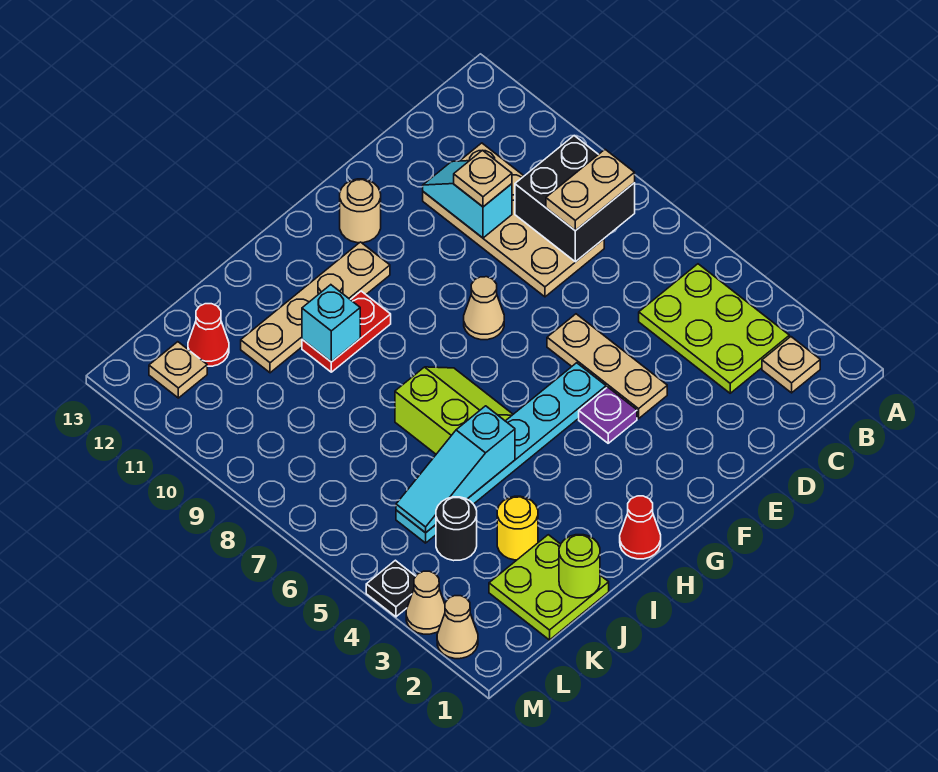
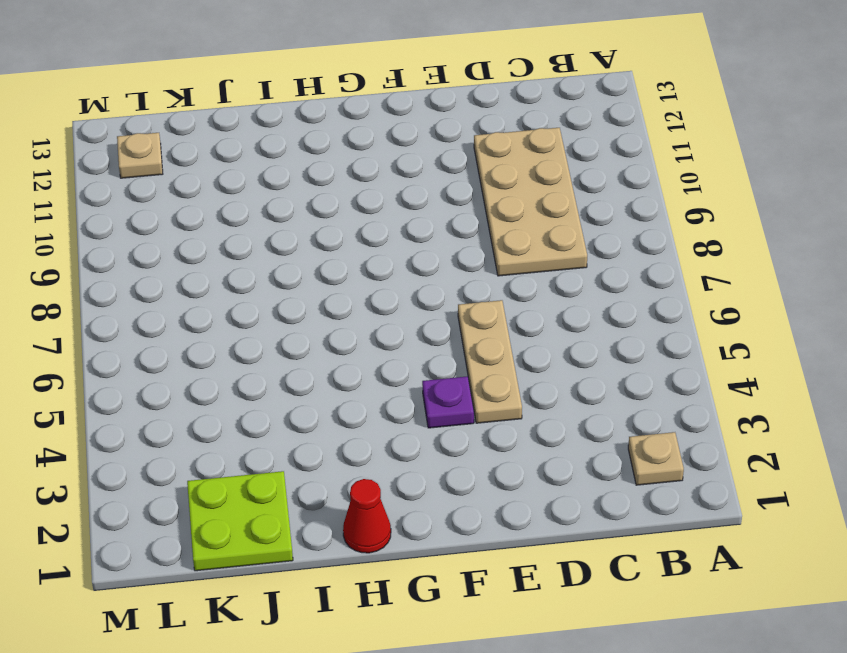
none -> lime 2x3 plate [639,264,789,393]
none -> cyan 1x6 plate [396,363,606,543]
none -> tan 1x1 cone [464,277,504,340]

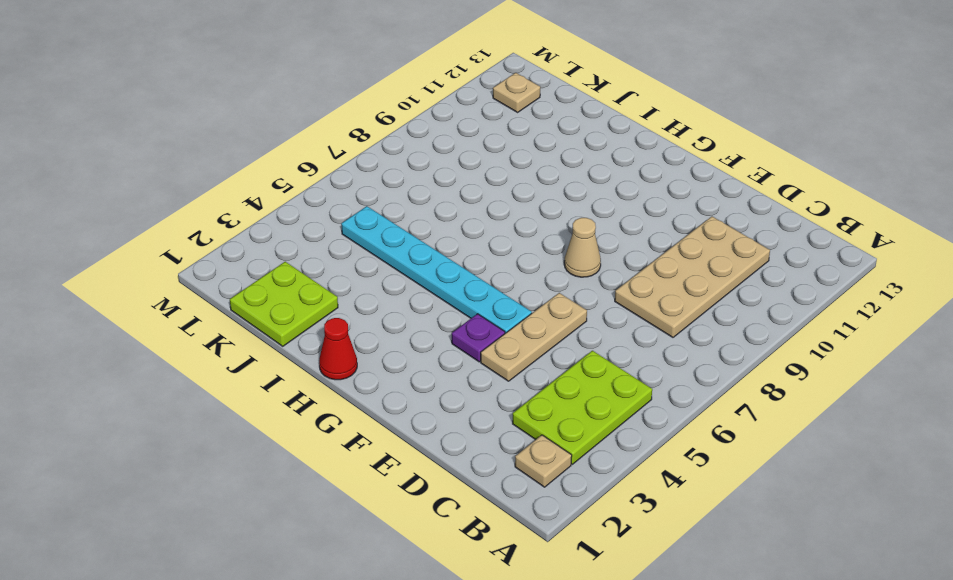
none -> tan 1x1 round brick [340,179,381,243]
none -> tan 1x4 plate [241,242,390,373]
none -> lime 2x2 slope [395,367,513,454]

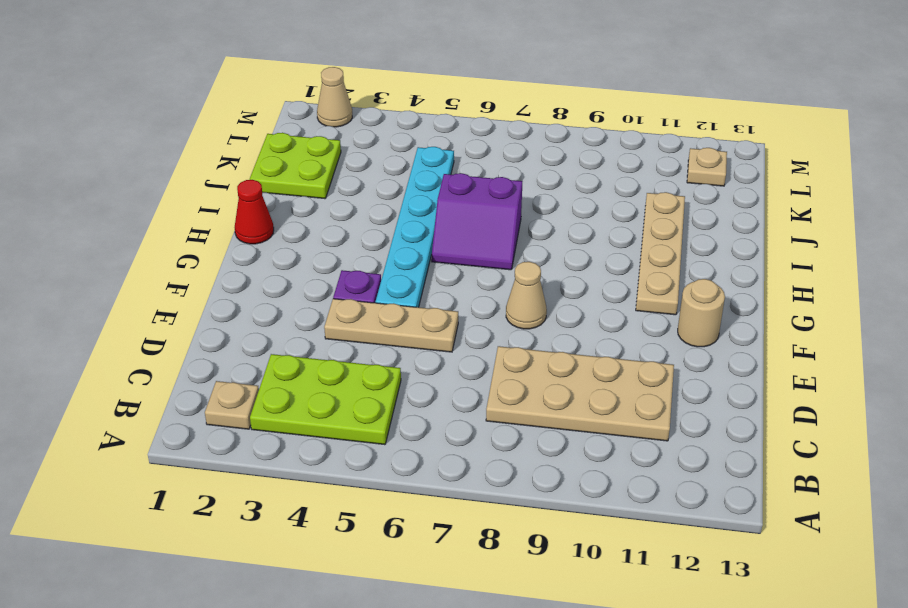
purple 2x2 slope [432,173,522,270] -> lime 2x2 slope [395,367,513,454]
none -> red 1x2 plate [302,291,391,372]
none -> yellow 1x1 round brick [497,496,538,560]
none -> black 1x1 round brick [436,497,477,561]

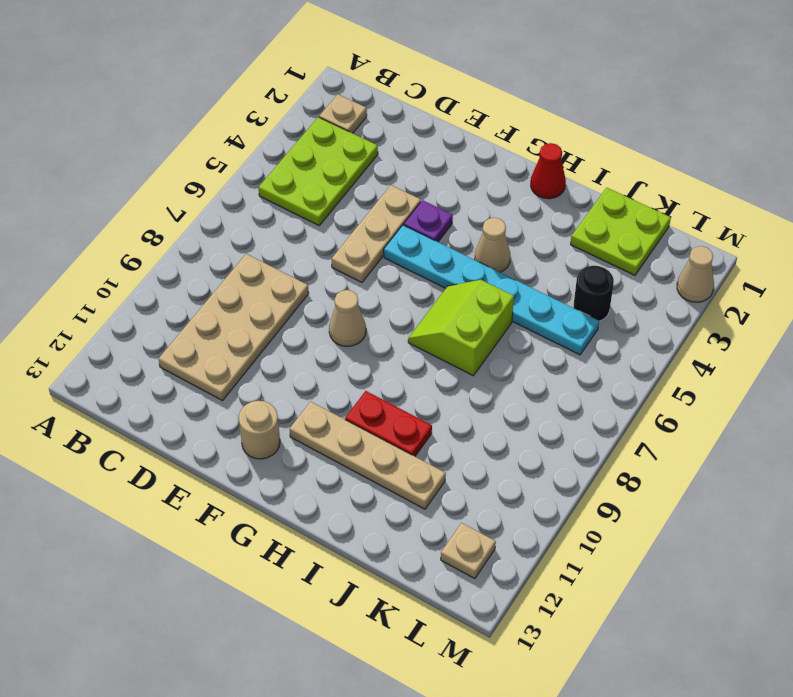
tan 1x1 cone [475,218,510,272] -> tan 1x1 cone moved to [406,571,445,634]
none -> yellow 1x1 round brick [497,496,538,560]
none -> red 1x1 cone [188,304,229,366]
none -> black 1x1 plate [366,560,416,617]

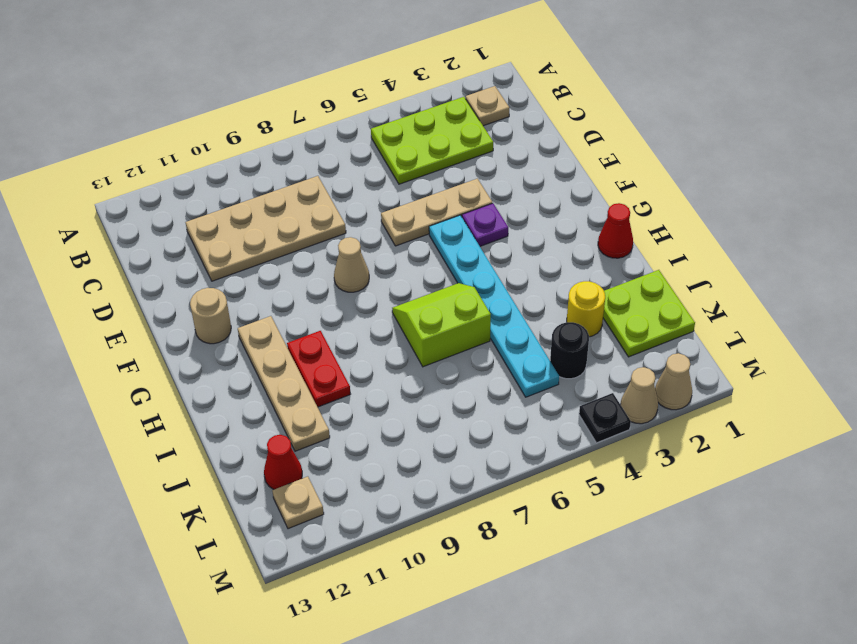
none -> black 2x2 brick [515,136,635,262]
none -> cyan 1x2 slope [423,161,512,238]
none -> cyan 1x3 slope [396,406,515,533]

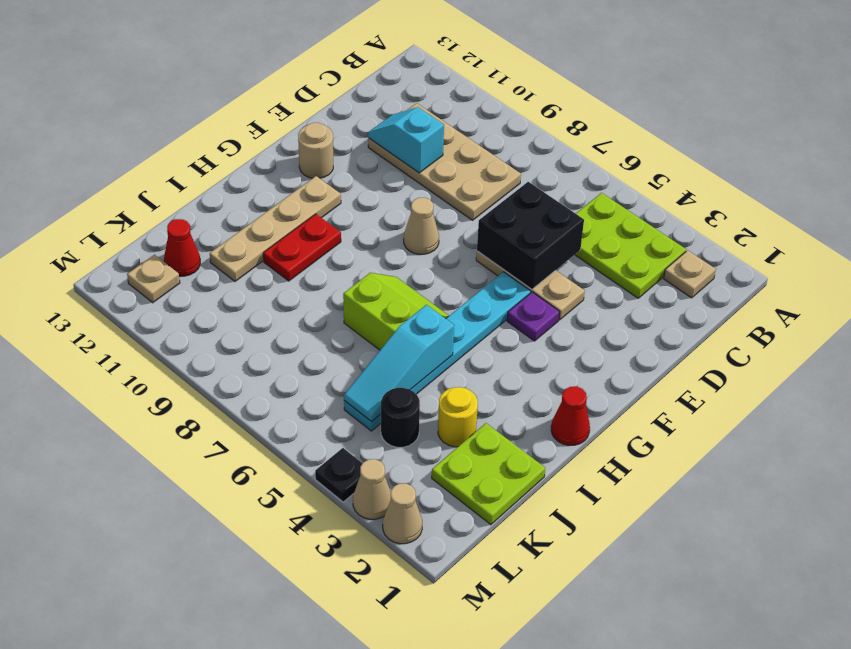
black 2x2 brick [477,182,584,289] -> black 2x2 brick moved to [515,136,635,262]
none -> cyan 1x1 brick [302,285,360,362]
none -> lime 1x1 round brick [559,535,600,598]
none -> tan 1x2 plate [546,150,635,231]

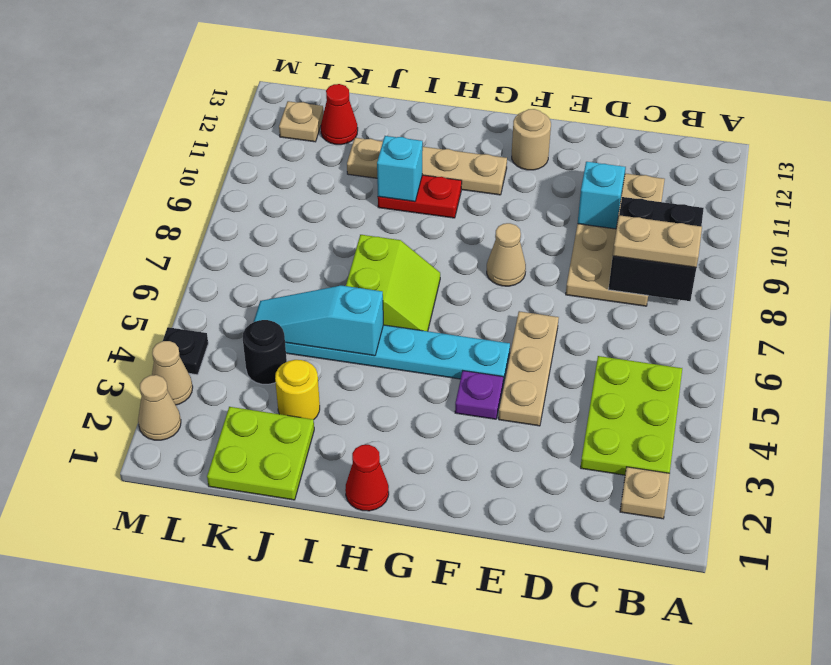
none -> lime 1x1 round brick [559,535,600,598]
none -> tan 1x1 plate [454,150,512,207]

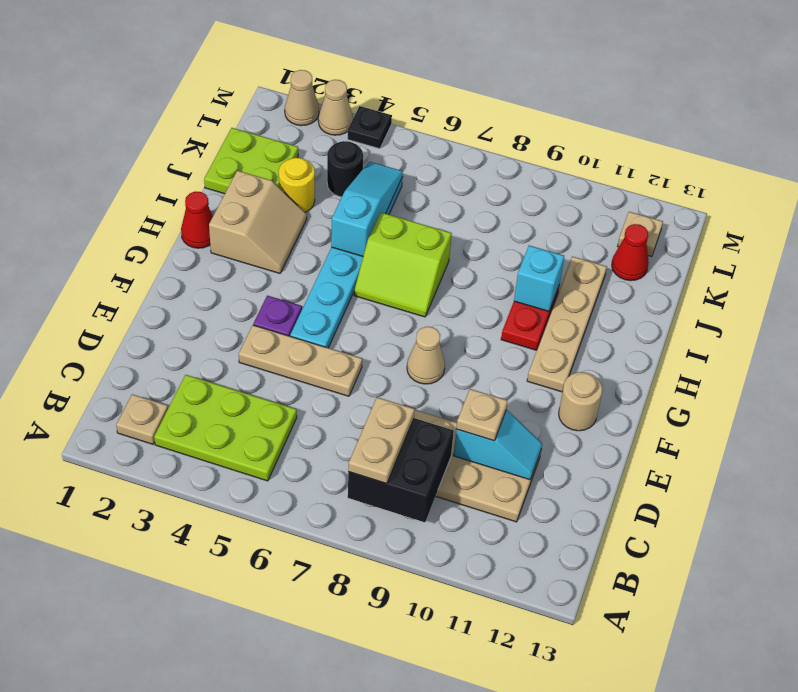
tan 2x2 slope [209,171,307,273] -> none
none -> lime 1x1 round brick [559,535,600,598]

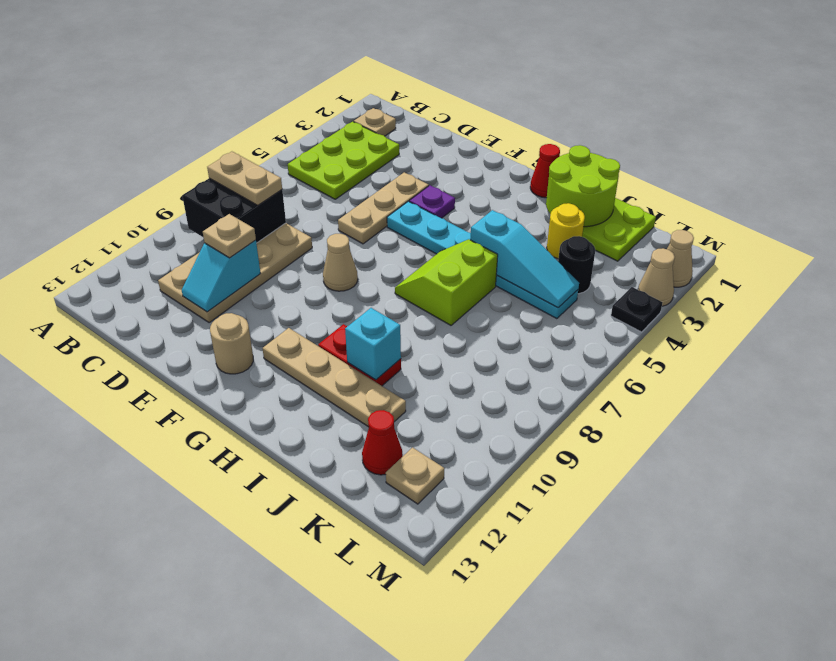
lime 2x2 round brick [546,145,620,227] -> lime 1x1 round brick [559,535,600,598]

